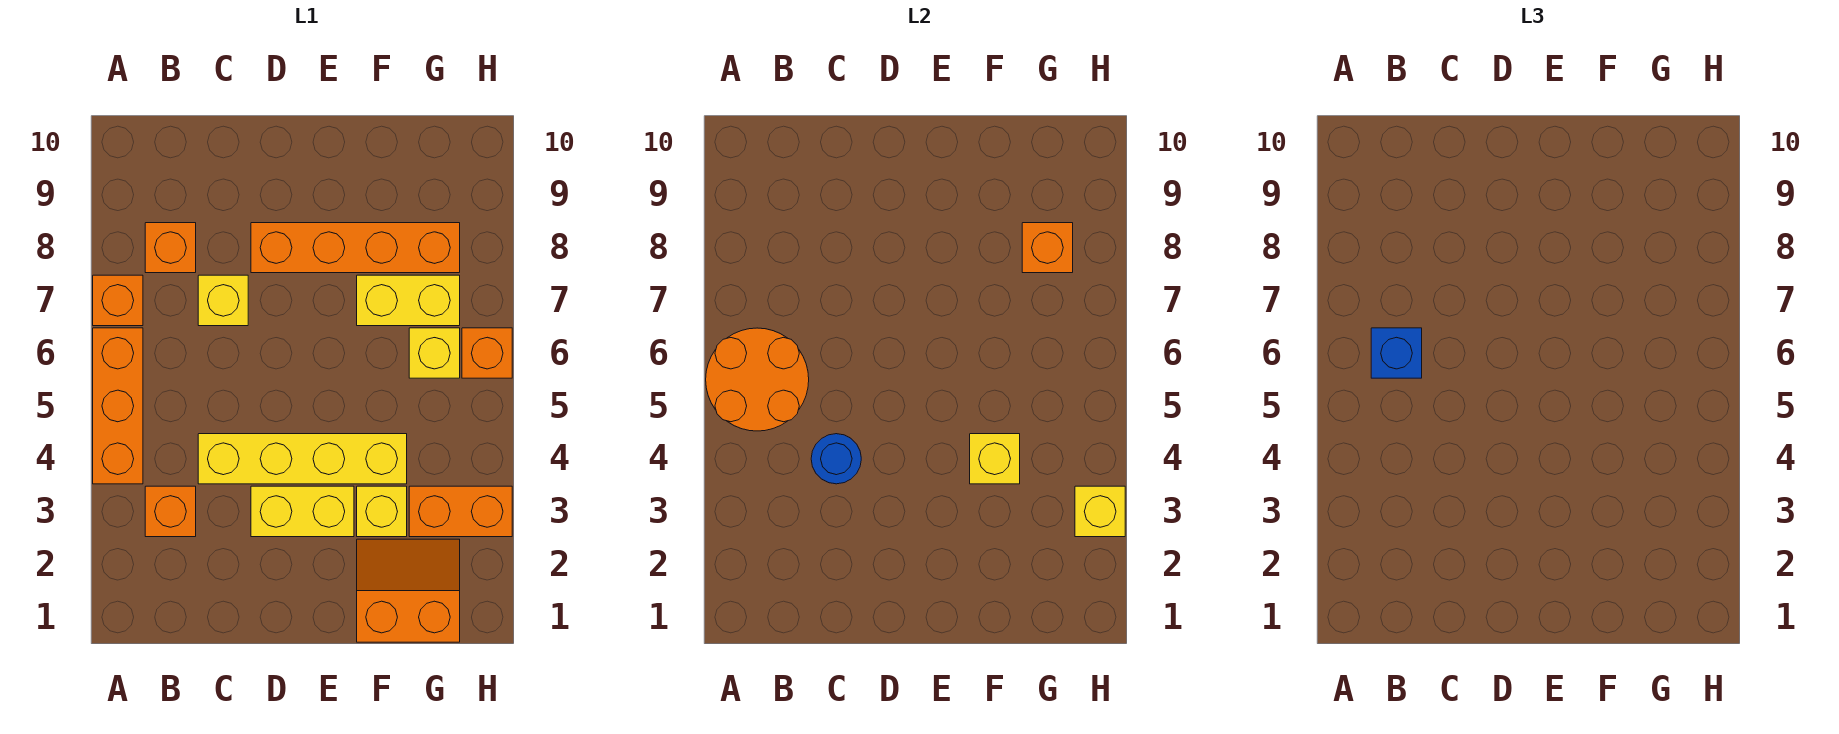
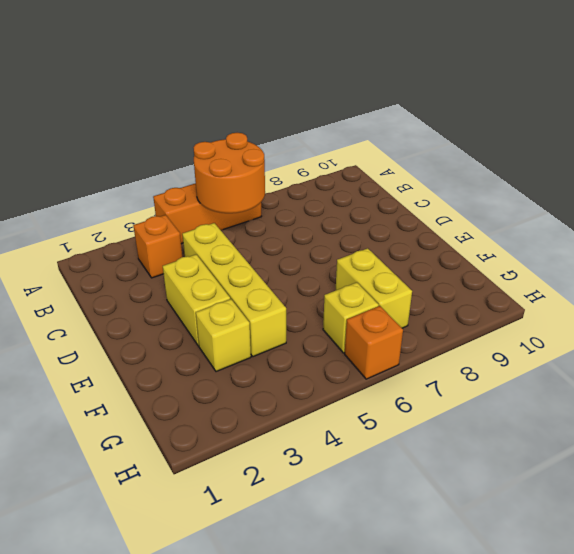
none -> orange 1x1 brick [93,275,143,326]
none -> orange 1x1 brick [145,223,196,273]
none -> yellow 1x1 brick [198,275,248,326]

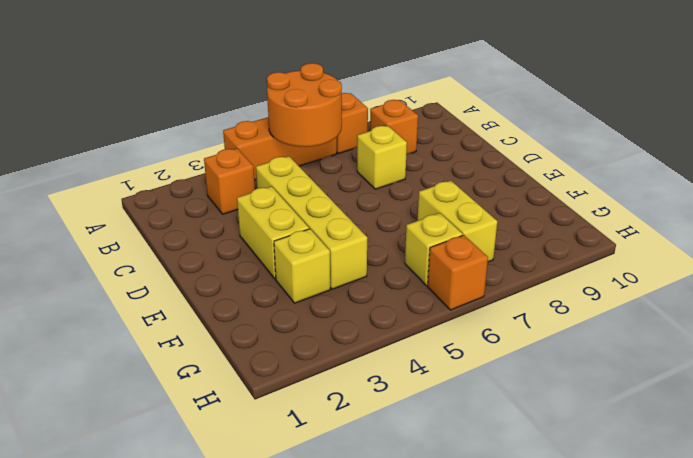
none -> orange 1x4 brick [251,223,460,273]
none -> orange 2x2 slope [357,539,460,642]
none -> orange 1x2 brick [409,486,512,537]

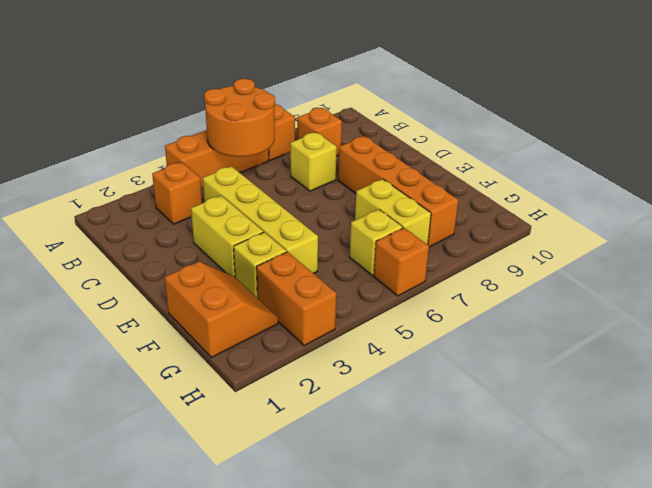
none -> blue 1x1 round brick [811,434,861,484]
none -> yellow 1x1 brick [970,434,1020,484]
none -> orange 1x1 brick [1022,223,1073,273]

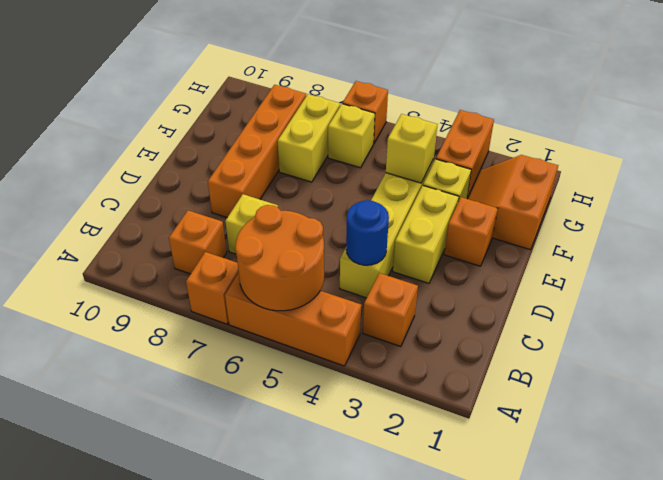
orange 1x1 brick [444,197,498,266] -> orange 1x1 brick moved to [1022,223,1073,273]
none -> yellow 1x1 brick [1075,486,1125,537]
none -> blue 1x1 brick [1371,328,1422,378]

